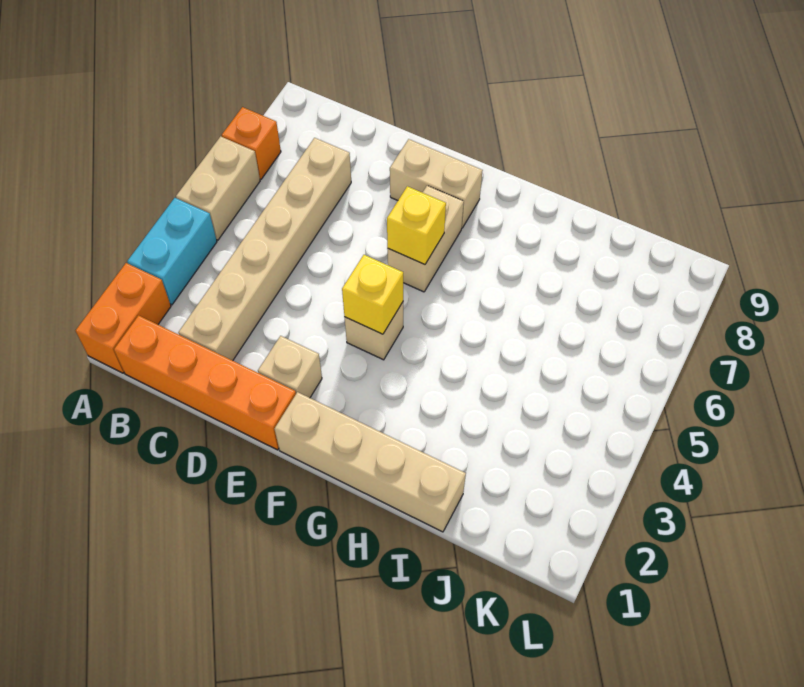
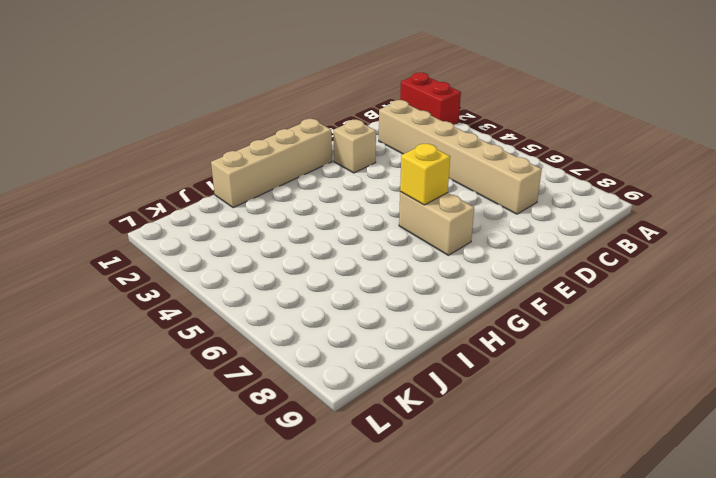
red 1x2 brick [400,73,461,125] -> orange 1x2 brick [75,263,171,373]
none -> cyan 1x2 brick [127,198,217,305]
none -> tan 1x2 brick [176,136,260,240]
none -> orange 1x1 brick [222,107,281,179]

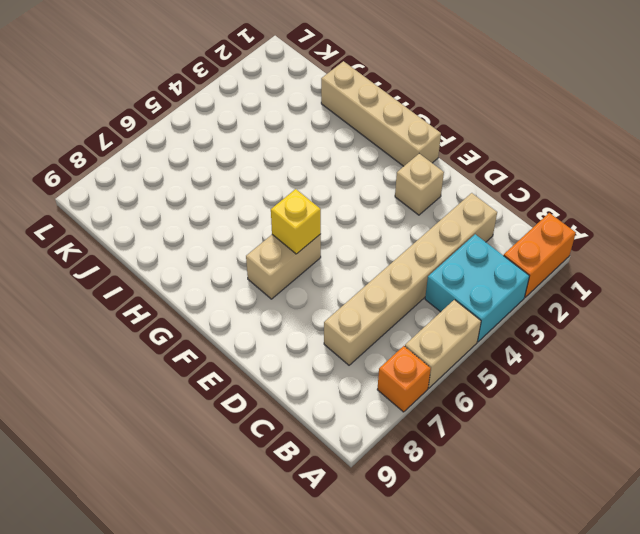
cyan 2x2 brick [425,234,529,342] -> cyan 1x2 brick [127,198,217,305]
none -> orange 1x4 brick [114,316,296,450]
none -> tan 1x2 brick [390,139,483,228]
none -> tan 1x1 brick [345,302,403,360]

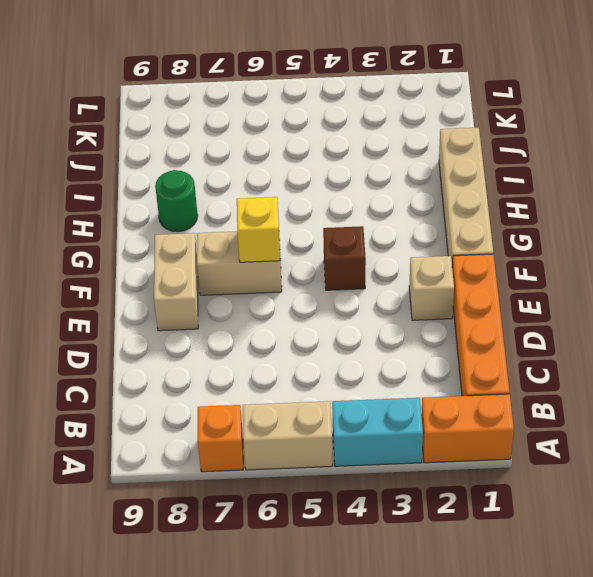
brown 1x1 brick [323,226,366,290] -> tan 1x1 brick [345,302,403,360]
green 1x1 round brick [155,170,198,232] -> none
none -> tan 1x6 brick [179,138,351,361]
none -> yellow 1x1 brick [342,255,403,334]

